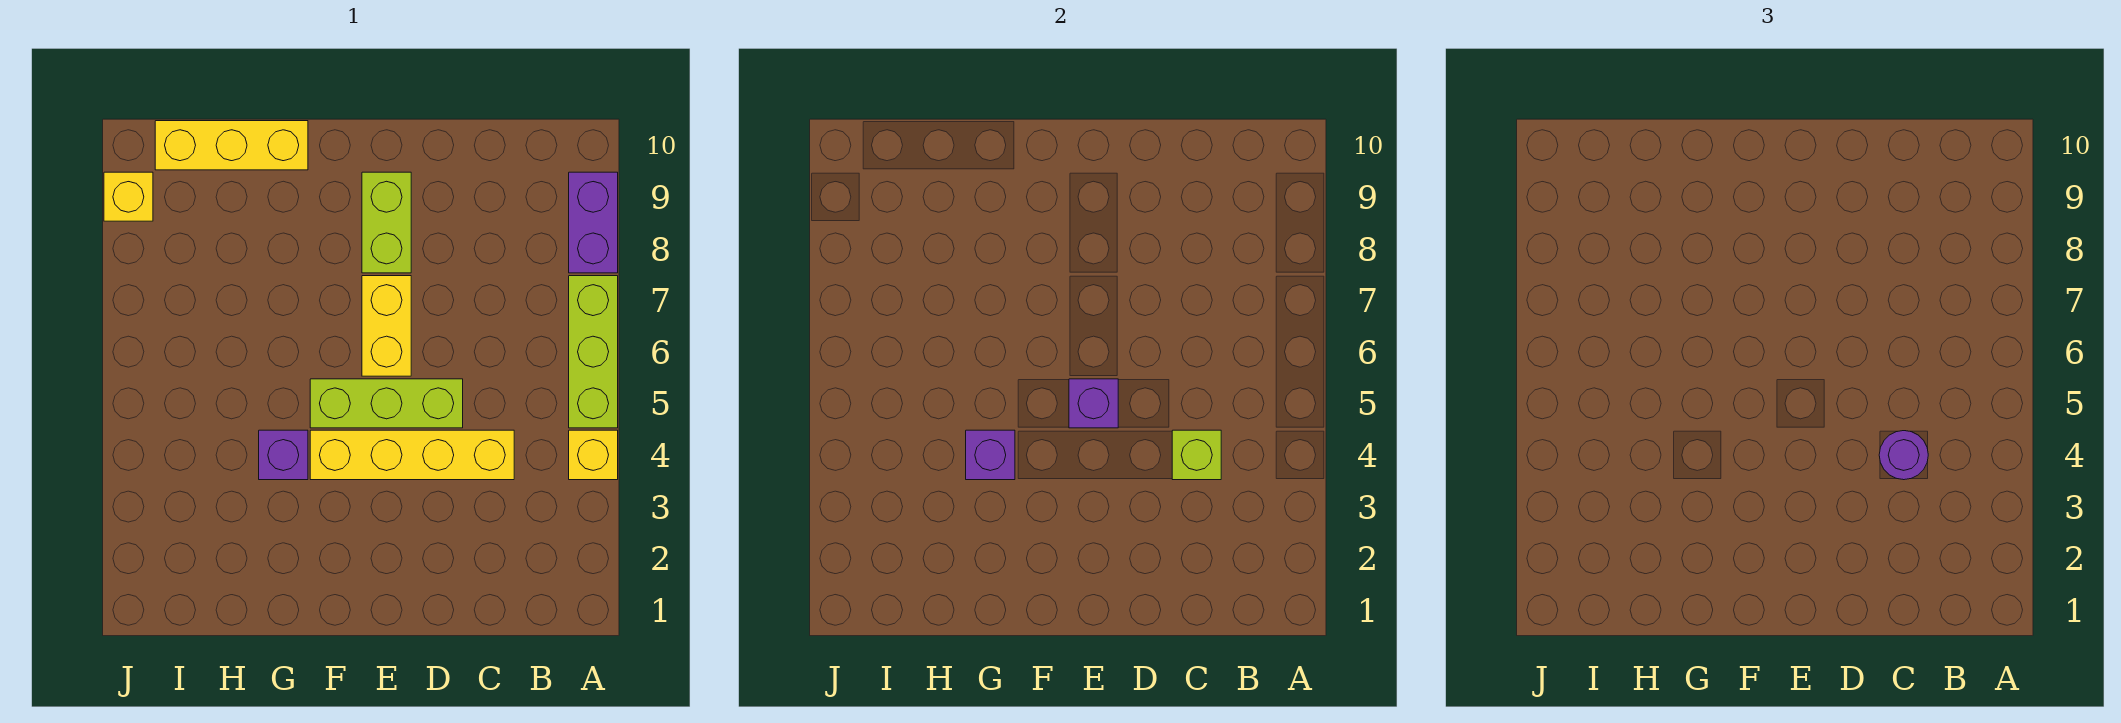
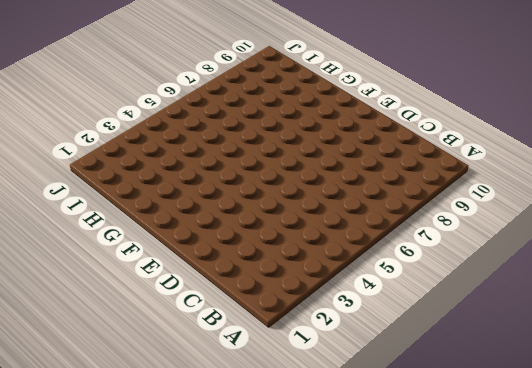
none -> yellow 1x1 brick [569,430,618,480]
none -> lime 1x3 brick [569,276,618,428]
none -> purple 1x2 brick [569,172,618,273]

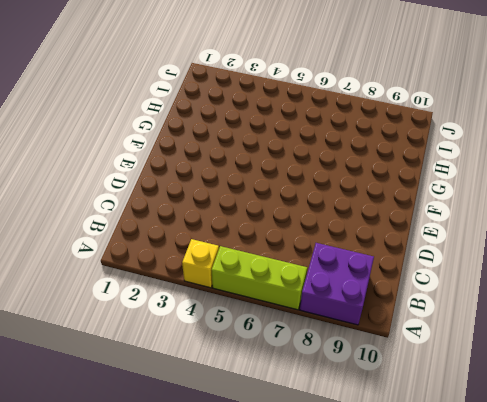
purple 2x2 brick [300,243,374,325] -> purple 1x2 brick [569,172,618,273]
none -> yellow 1x4 brick [310,430,514,480]
none -> lime 1x3 brick [310,379,463,428]
none -> yellow 1x2 brick [362,276,411,376]

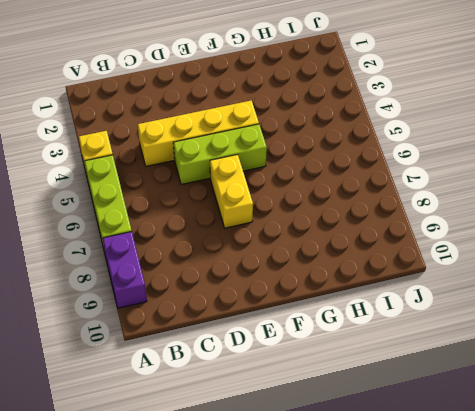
none -> lime 1x2 brick [362,172,411,273]
none -> purple 1x1 brick [259,430,308,480]
none -> yellow 1x3 brick [155,121,308,170]

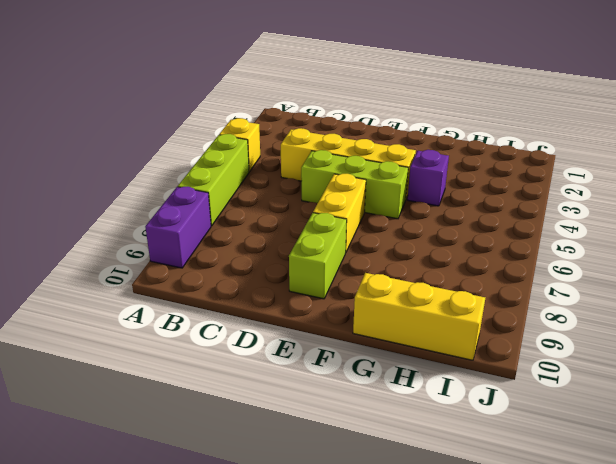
none -> yellow 1x1 brick [104,172,153,221]
none -> lime 1x1 brick [1172,430,1221,480]
none -> purple 1x1 brick [1069,379,1118,428]

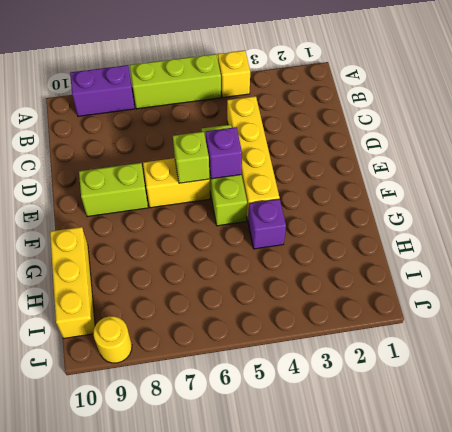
lime 1x1 brick [173,132,210,183] -> lime 1x1 brick moved to [1172,430,1221,480]
yellow 1x1 round brick [93,316,132,363] -> yellow 1x1 brick [104,172,153,221]
none -> purple 1x1 brick [966,430,1015,480]
none -> purple 1x1 round brick [1879,431,1928,480]

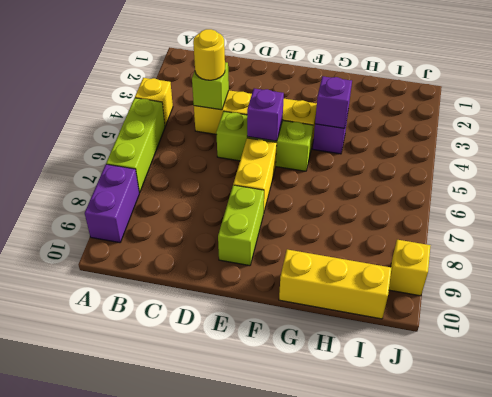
yellow 1x1 round brick [193,29,225,80] -> purple 1x1 round brick [1879,431,1928,480]

